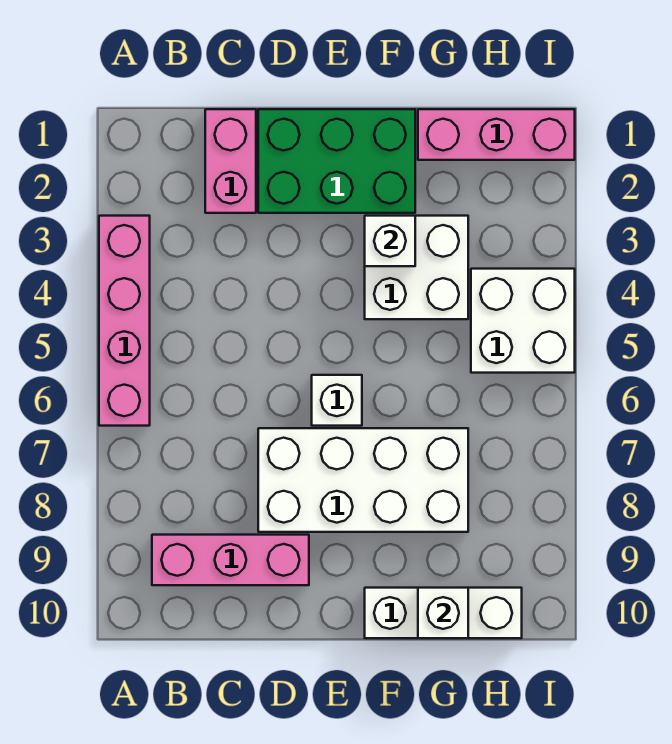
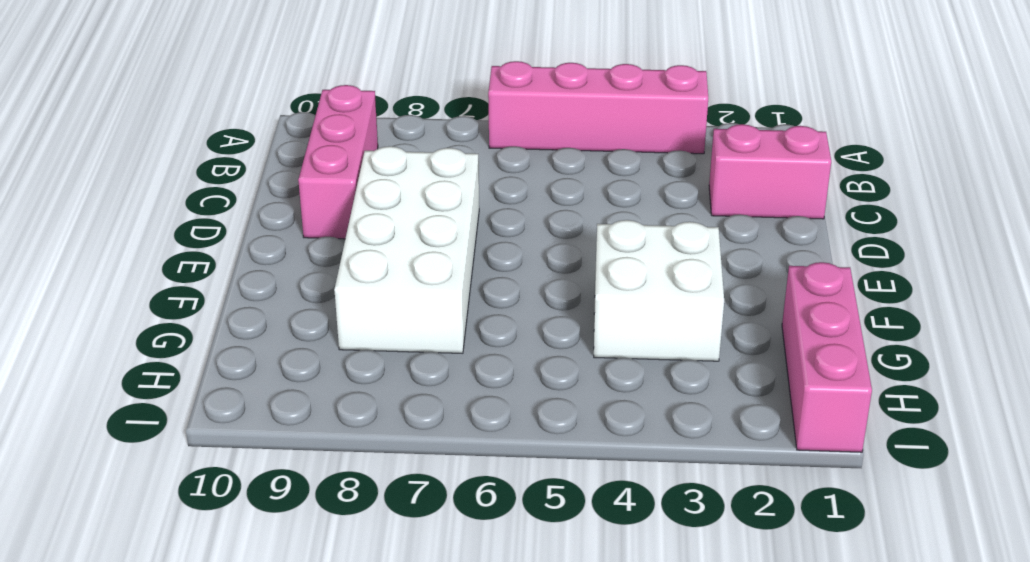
none -> green 2x3 brick [258,109,415,213]
none -> white 1x1 brick [312,375,362,426]
none -> white 1x3 brick [365,588,522,638]

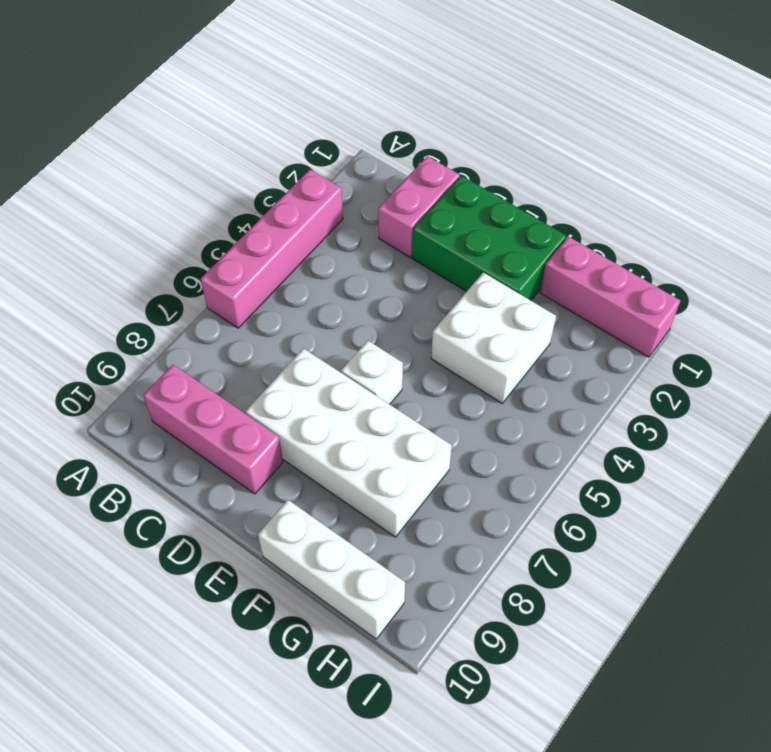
none -> white 2x2 brick [471,269,575,373]
none -> white 1x1 brick [365,216,415,266]
none -> white 1x1 brick [418,588,468,638]

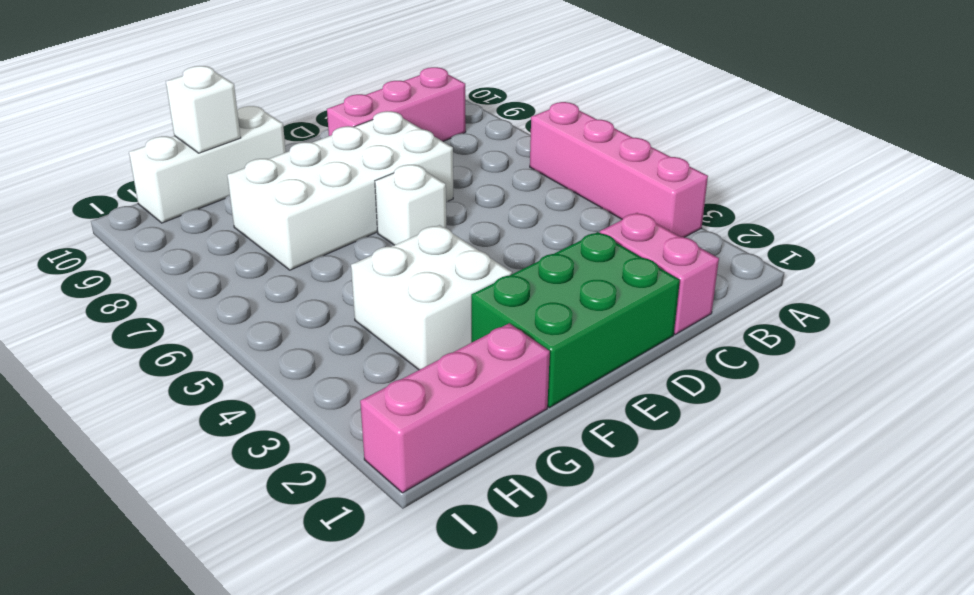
none -> white 2x2 brick [471,269,575,373]
none -> white 1x1 brick [365,216,415,266]

